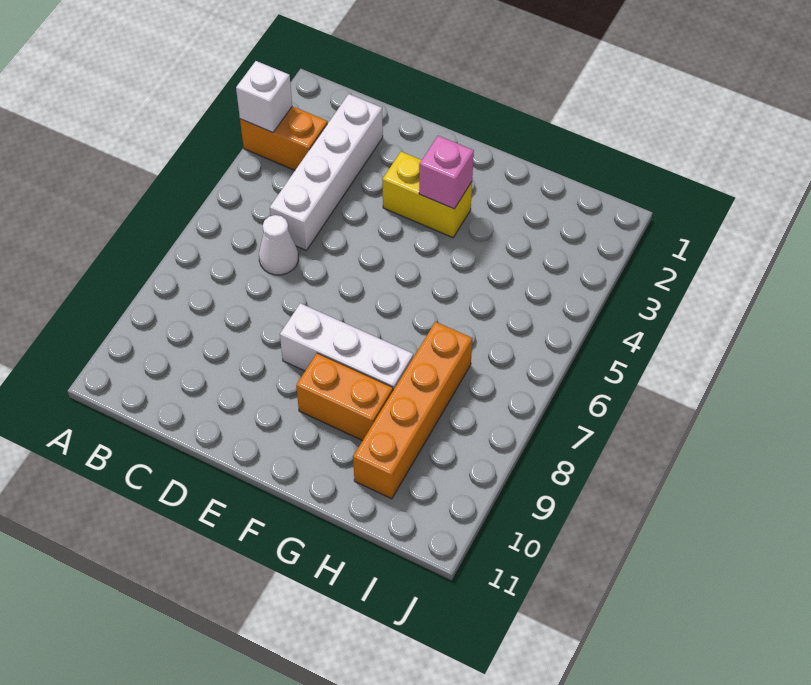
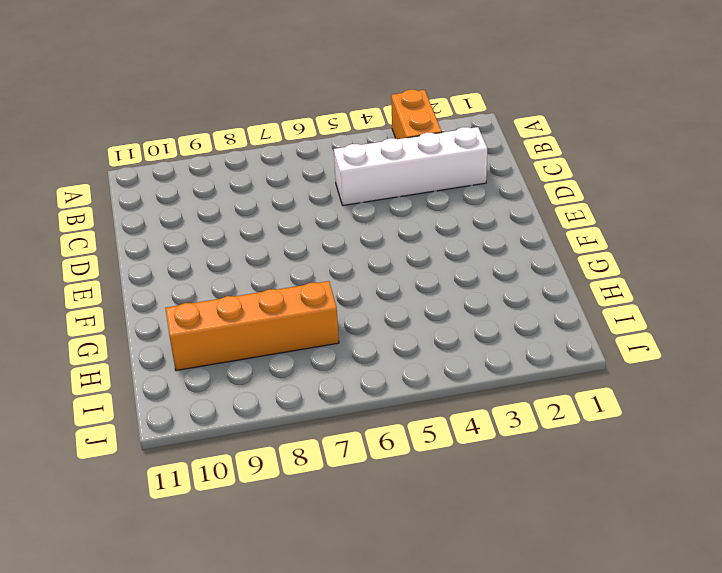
none -> white 1x1 cone [259,215,298,275]
none -> yellow 1x2 brick [382,152,472,238]

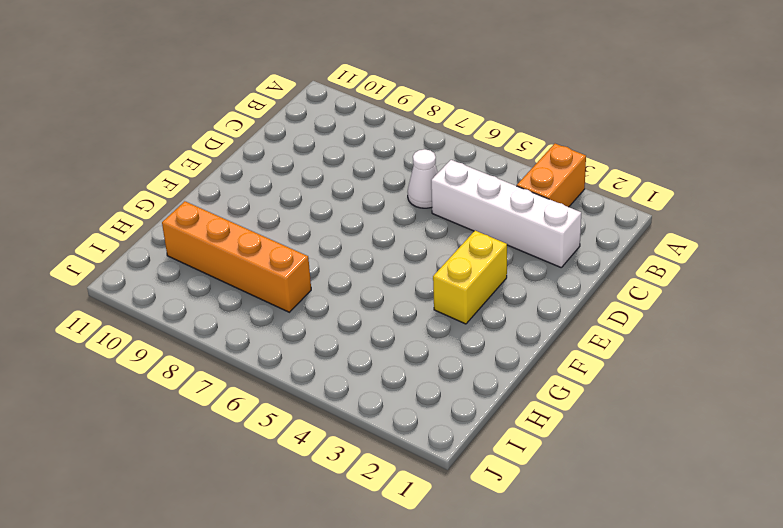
none -> white 1x3 brick [280,303,413,390]
none -> orange 1x2 brick [296,353,393,441]

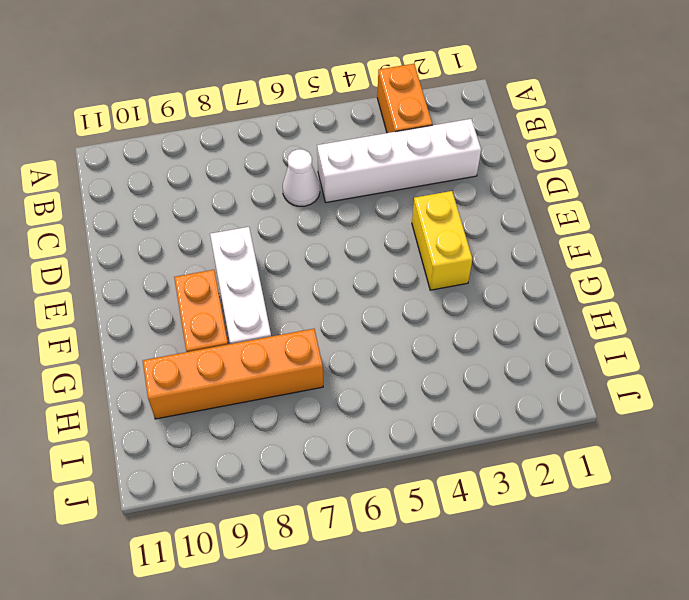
none -> white 1x1 brick [236,61,292,132]
none -> pink 1x1 brick [419,136,474,209]

